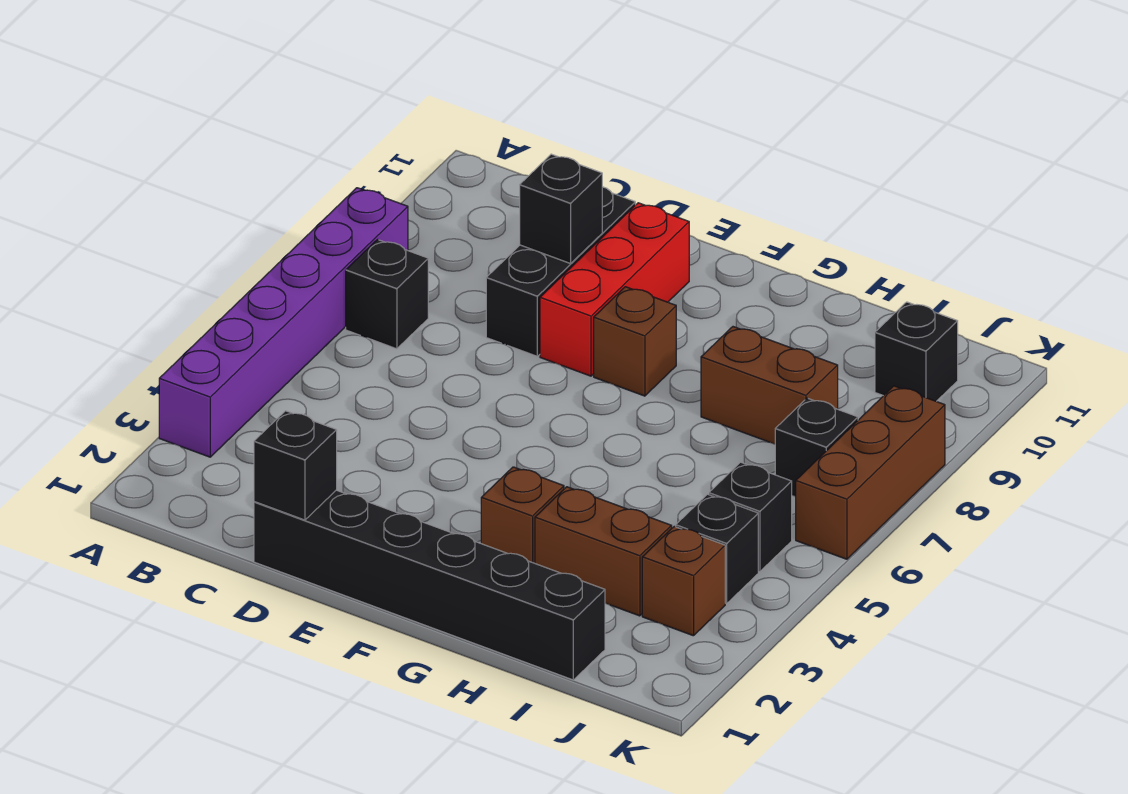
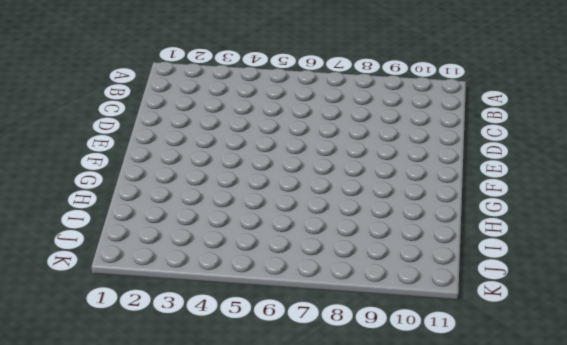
none -> purple 1x6 brick [159,188,408,457]
none -> black 1x1 brick [346,240,428,349]
none -> black 1x6 brick [254,490,605,680]

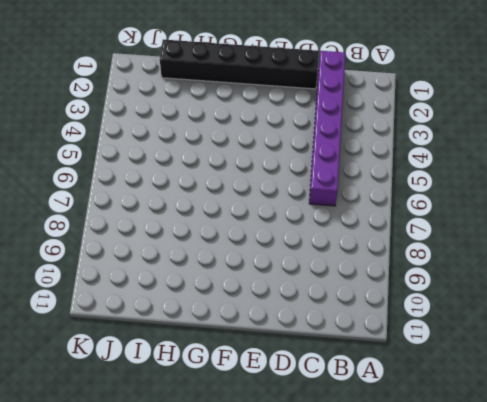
purple 1x6 brick [309,51,345,206] -> purple 1x6 brick moved to [159,188,408,457]
none -> black 1x1 brick [346,240,428,349]
none -> black 1x3 brick [486,187,635,356]
none -> red 1x3 brick [540,203,689,376]

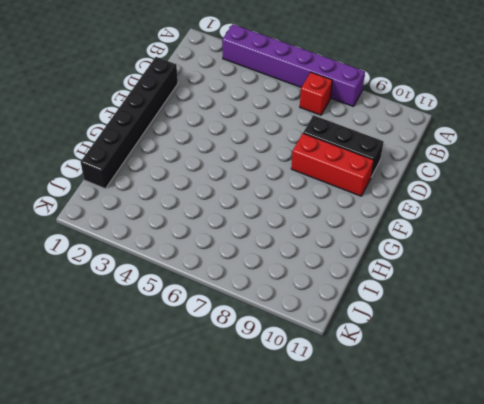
red 1x1 brick [300,72,332,115] -> black 1x1 brick [346,240,428,349]
none -> brown 1x1 brick [594,287,676,396]
none -> brown 1x1 brick [481,467,564,563]
none -> brown 1x2 brick [535,487,672,616]

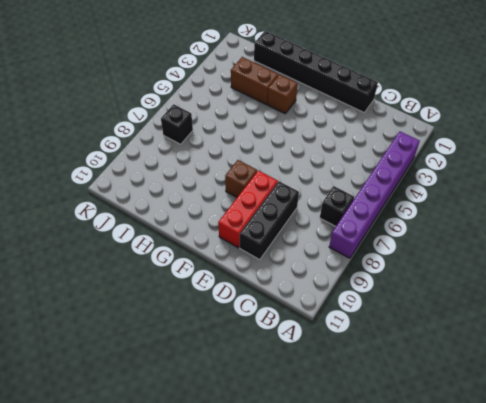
none -> brown 1x2 brick [701,327,838,444]
none -> brown 1x1 brick [642,526,725,636]
none -> black 1x1 brick [676,494,758,604]

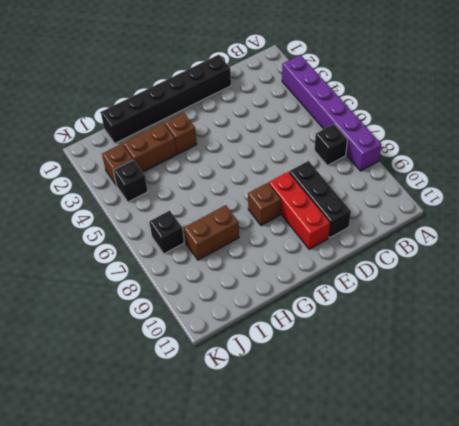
none -> black 1x1 brick [709,462,792,572]
none -> black 1x1 brick [875,302,958,401]
none -> brown 1x3 brick [796,386,945,559]

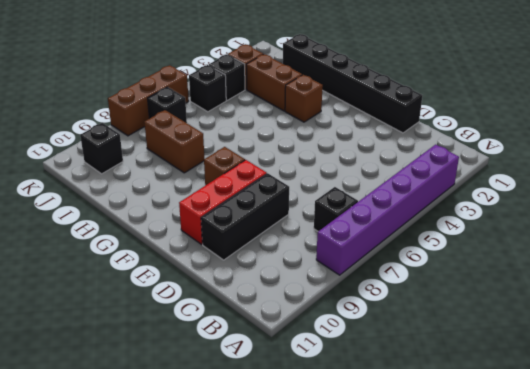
none -> black 1x1 brick [254,411,337,520]
none -> black 1x1 brick [520,154,602,264]

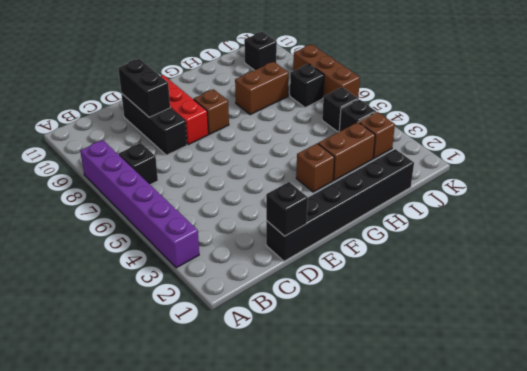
black 1x2 brick [118,59,170,117] -> black 1x1 brick [520,154,602,264]

